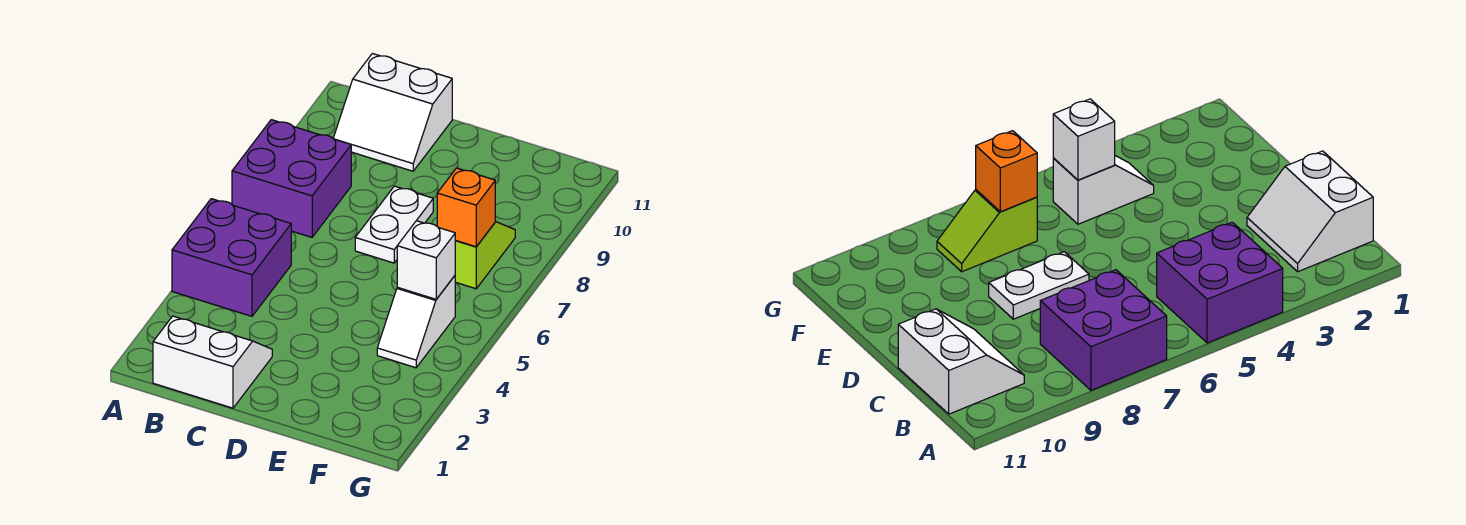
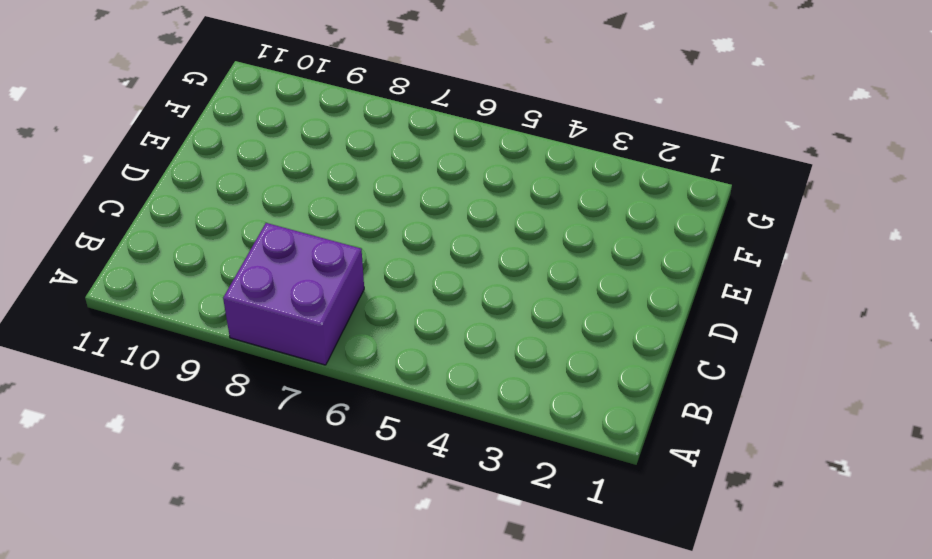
none -> purple 2x2 brick [172,199,291,316]
none -> white 2x2 slope [153,316,272,408]

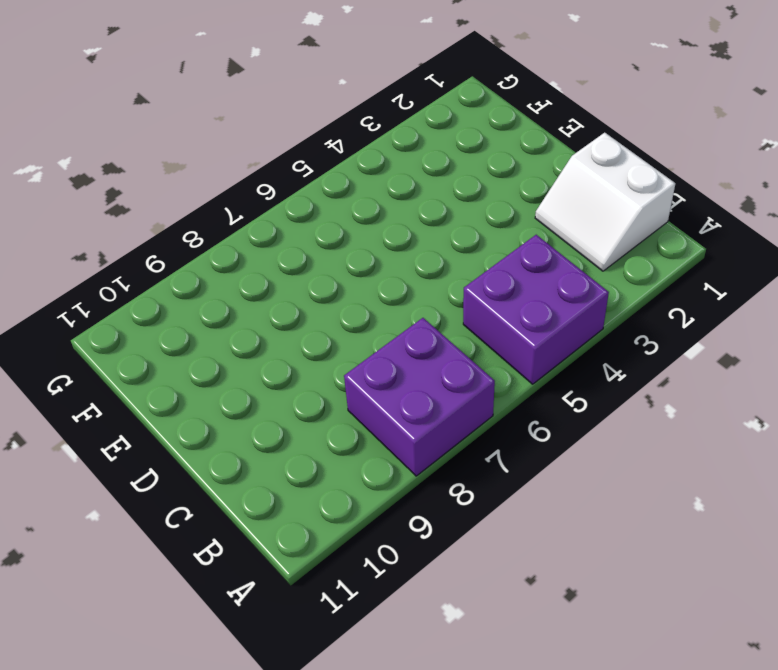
none -> white 2x2 slope [333,54,452,171]
none -> white 1x2 plate [355,186,433,263]

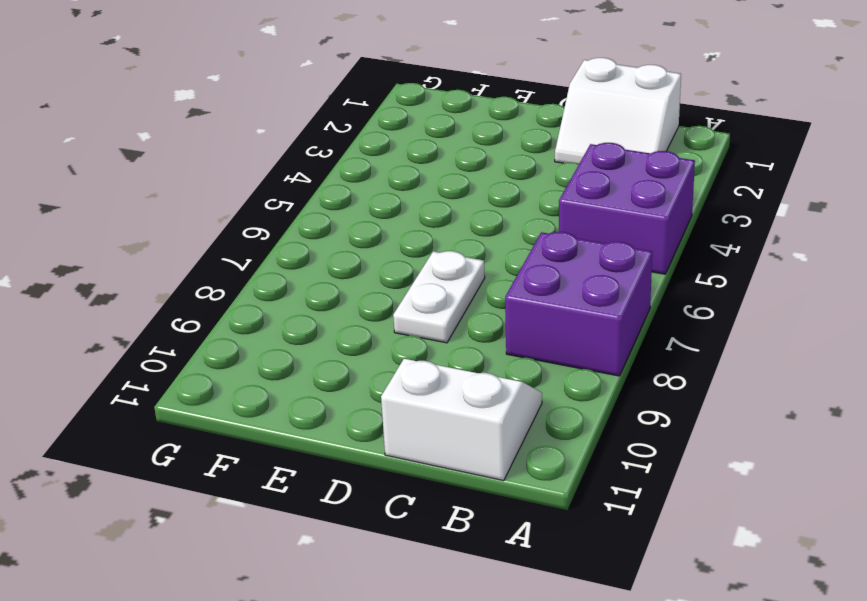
none -> white 1x2 slope [377,276,455,368]
none -> lime 1x2 slope [455,222,515,289]

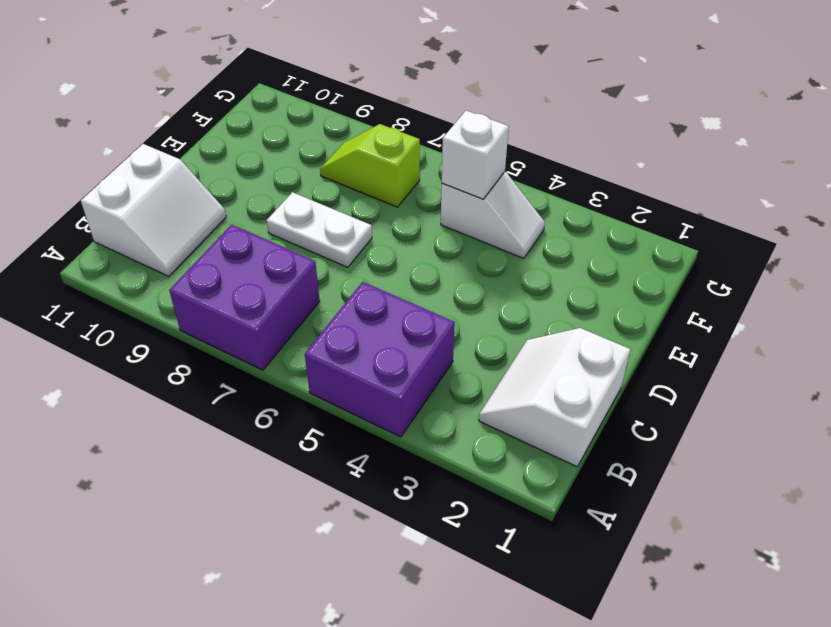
none -> orange 1x1 brick [437,168,495,247]

